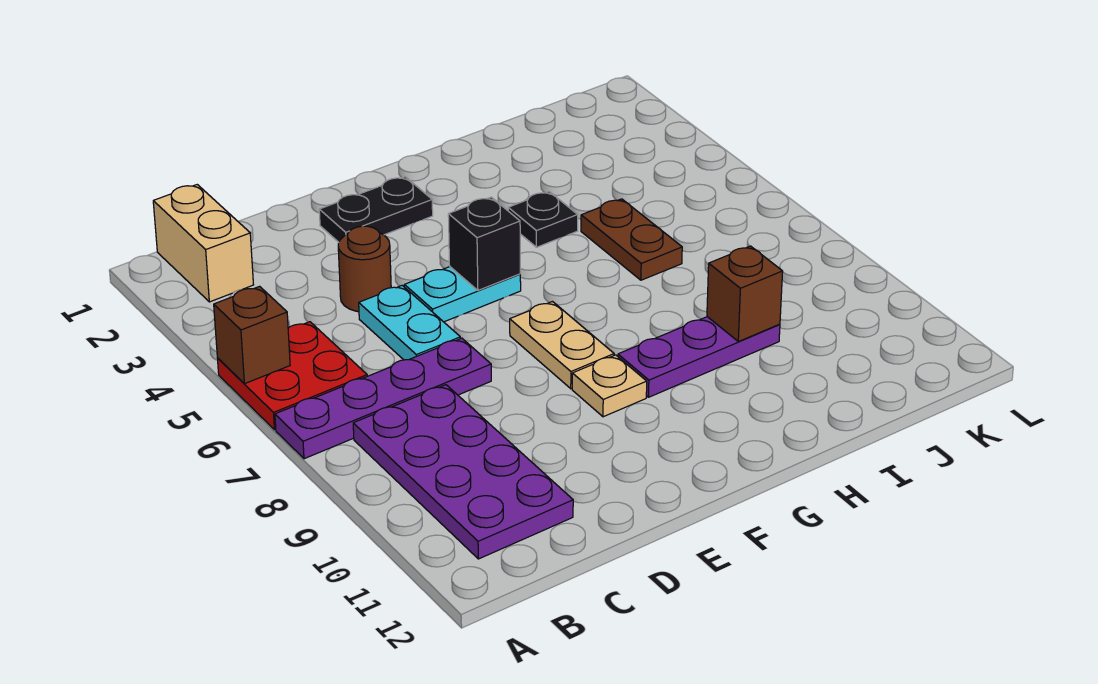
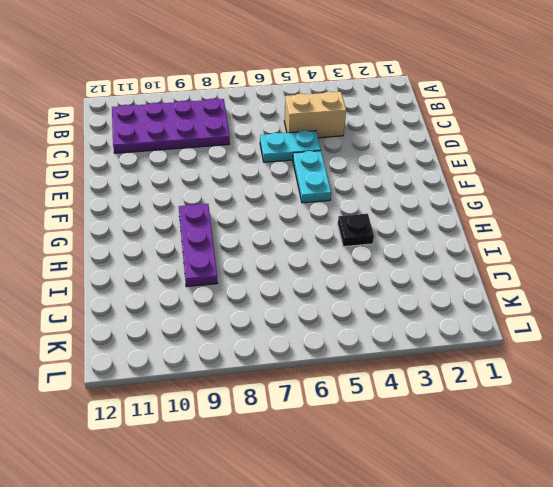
tan 1x2 brick [284,91,346,138] -> tan 1x2 brick moved to [153,185,253,302]
none -> red 2x2 plate [217,322,367,430]
none -> purple 1x4 plate [275,338,491,459]
none -> brown 1x1 round brick [338,226,391,312]

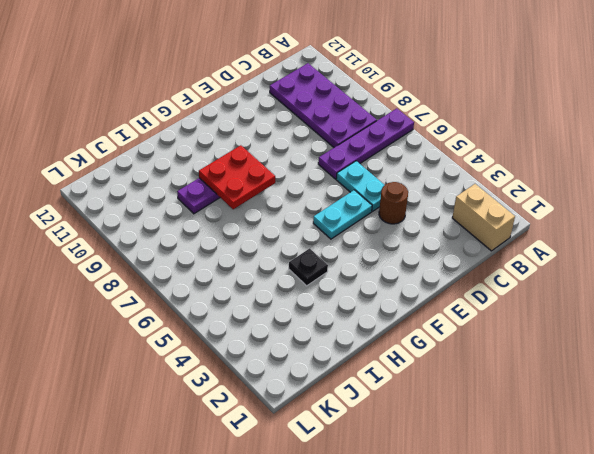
red 2x2 plate [199,145,275,209] -> red 2x2 plate moved to [217,322,367,430]
none -> black 1x2 plate [319,177,433,242]
none -> tan 1x2 plate [510,302,614,389]
none -> tan 1x1 plate [572,355,647,417]

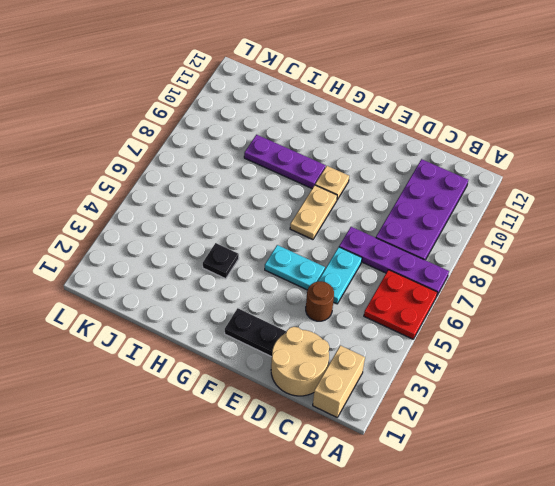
tan 2x2 round brick [271,327,329,396] -> none
none -> brown 1x2 plate [581,199,682,280]
none -> brown 1x1 brick [214,286,290,384]
none -> black 1x1 brick [448,197,520,290]

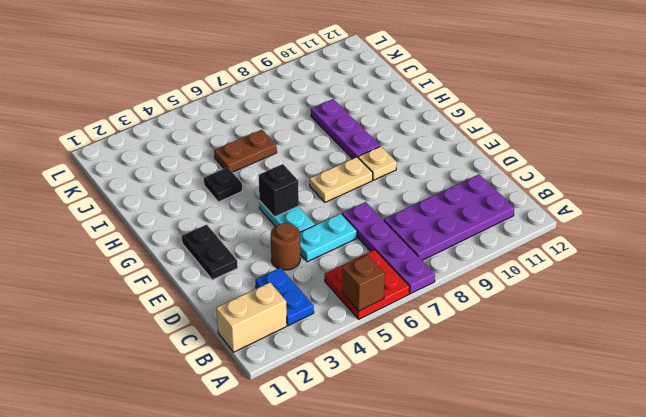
blue 1x2 plate [255,268,314,326] -> none
none -> brown 1x1 brick [707,246,783,342]

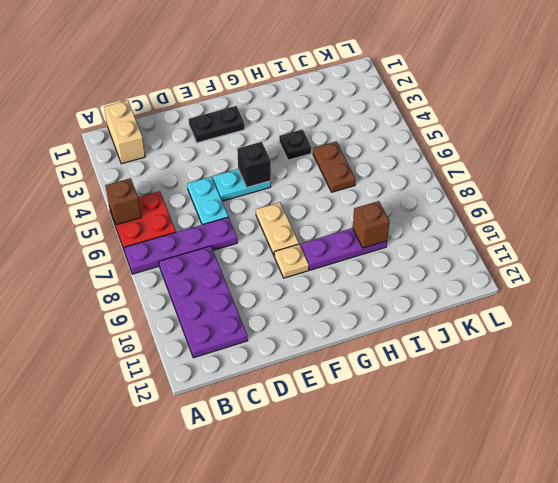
none -> brown 1x1 round brick [338,226,391,312]

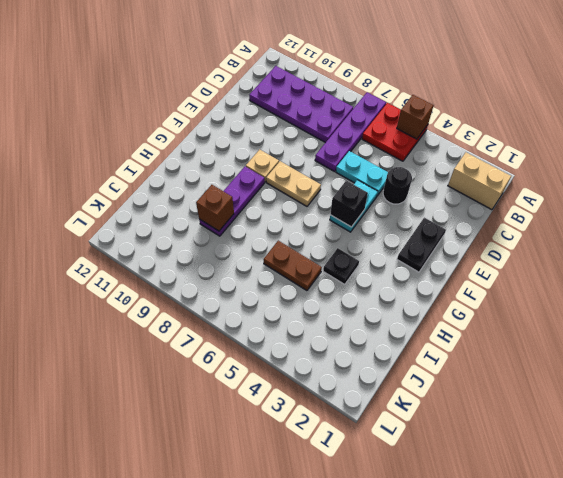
black 1x1 round brick [383,167,412,204] -> brown 1x1 round brick [338,226,391,312]

